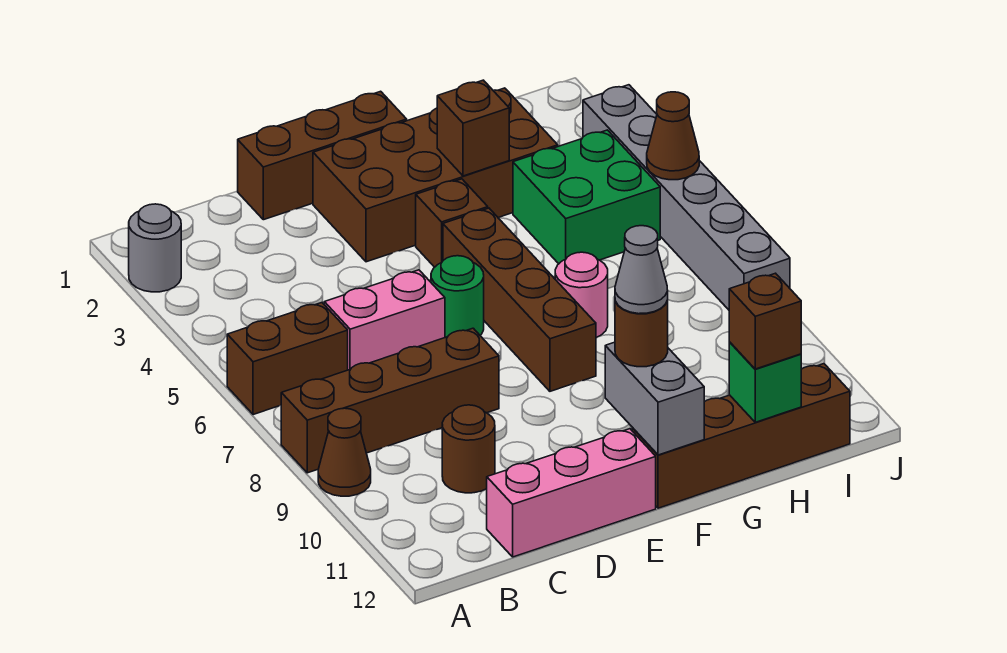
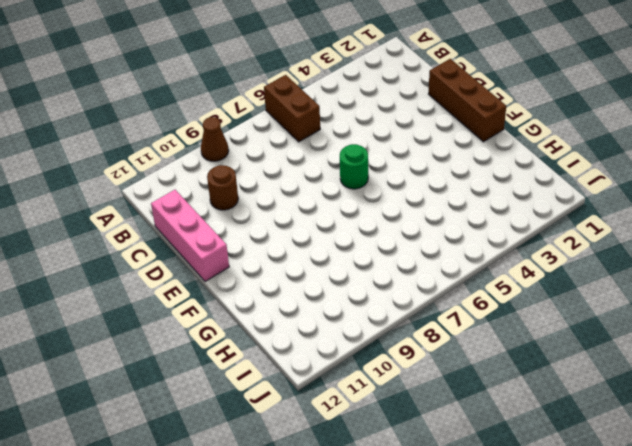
none -> grey 1x1 round brick [129,204,181,292]
none -> brown 1x4 brick [281,328,499,473]
none -> pink 1x2 brick [324,270,445,370]

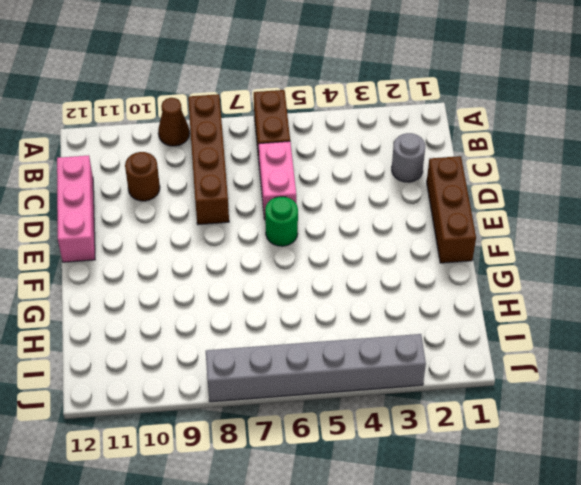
grey 1x1 round brick [392,133,425,182] -> grey 1x1 round brick moved to [129,204,181,292]
none -> brown 2x4 brick [313,88,558,262]
none -> brown 1x1 brick [416,179,488,267]
none -> brown 1x4 brick [443,208,596,391]

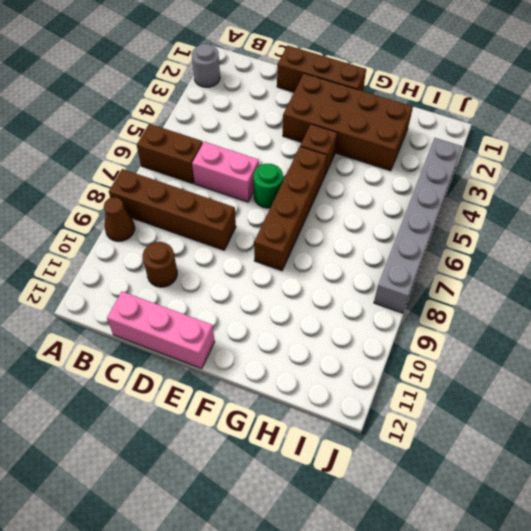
none -> brown 1x4 brick [632,364,850,508]
none -> pink 1x1 round brick [555,252,608,337]
none -> green 2x2 brick [513,130,660,264]

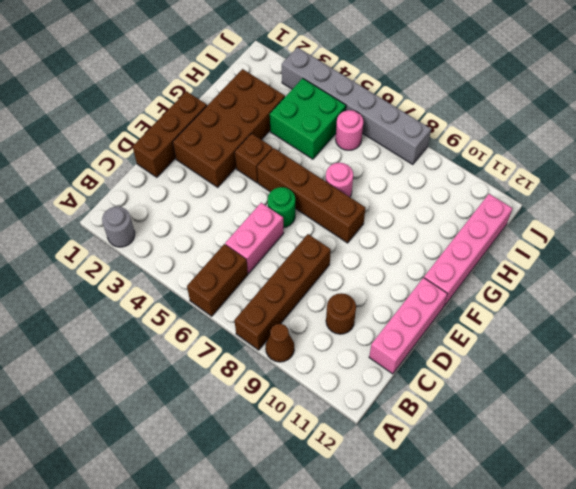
pink 1x4 brick [424,194,513,306] -> brown 1x4 brick [632,364,850,508]
pink 1x1 round brick [336,110,363,150] -> none
none -> grey 1x2 brick [605,342,704,455]
none -> brown 1x1 brick [437,80,509,176]
none -> green 1x1 brick [729,342,801,422]

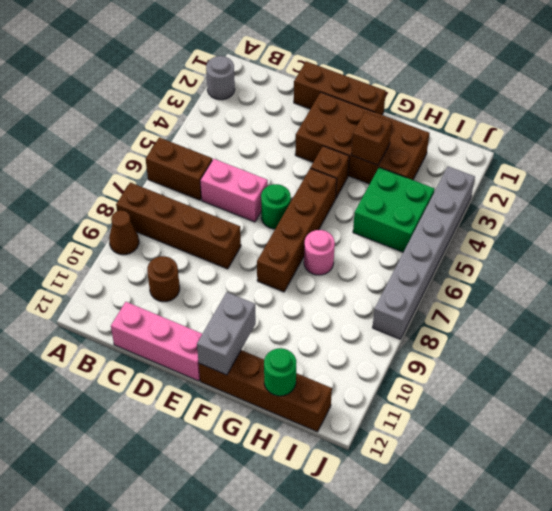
green 1x1 round brick [264,348,296,396] -> green 1x1 brick [729,342,801,422]
none -> brown 1x1 cone [647,92,699,180]
none -> brown 1x1 round brick [615,301,668,367]
none -> brown 1x1 brick [729,273,801,369]

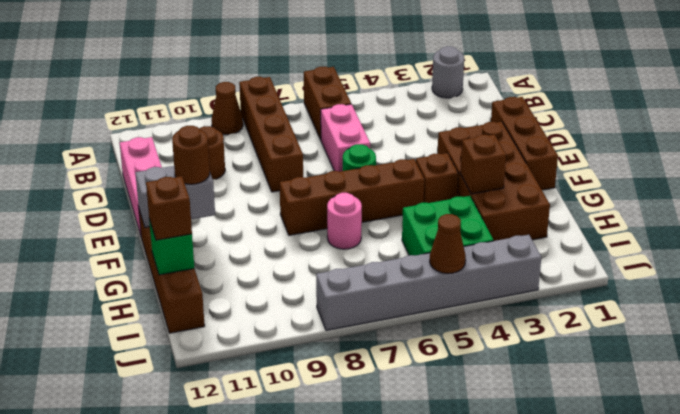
none -> grey 1x1 cone [615,226,668,314]

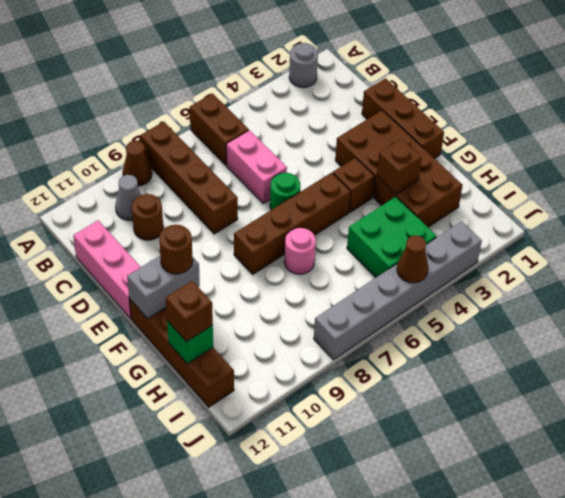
grey 1x1 cone [115,175,141,220] -> grey 1x1 cone moved to [615,226,668,314]

